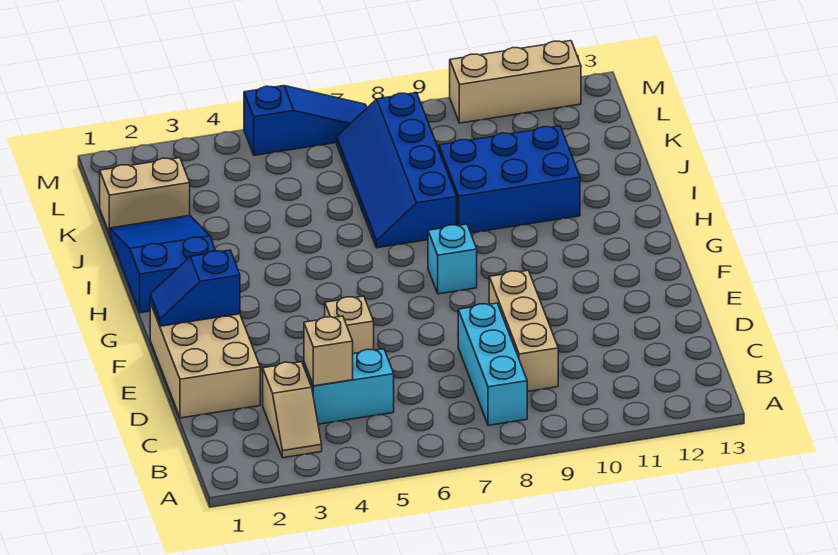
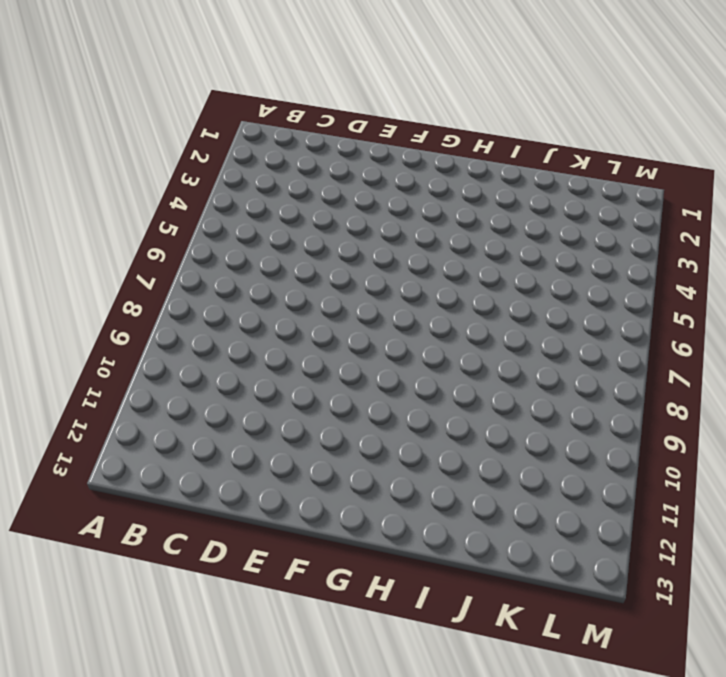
none -> tan 1x2 slope [263,362,322,458]
none -> cyan 1x3 brick [458,303,527,426]
none -> cyan 1x2 brick [304,349,394,424]

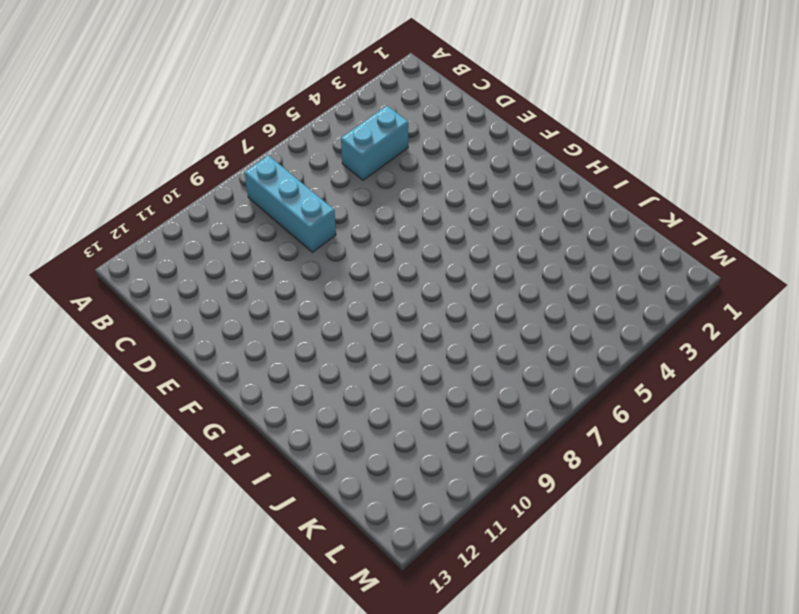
none -> tan 1x2 slope [263,362,322,458]
none -> tan 1x3 brick [489,270,558,392]
none -> tan 2x3 brick [150,303,260,418]

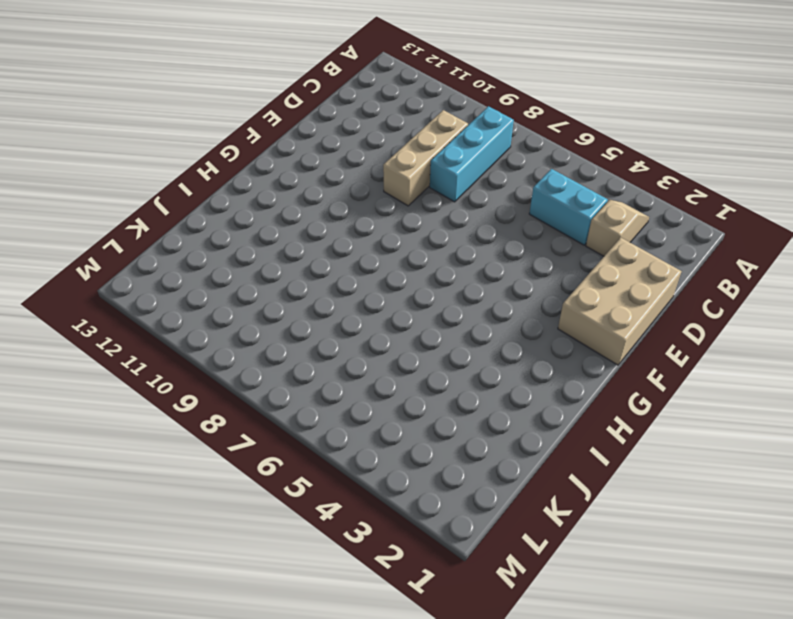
none -> tan 1x1 brick [325,296,374,354]
none -> cyan 1x1 brick [428,224,477,294]
none -> blue 2x3 slope [110,216,216,313]

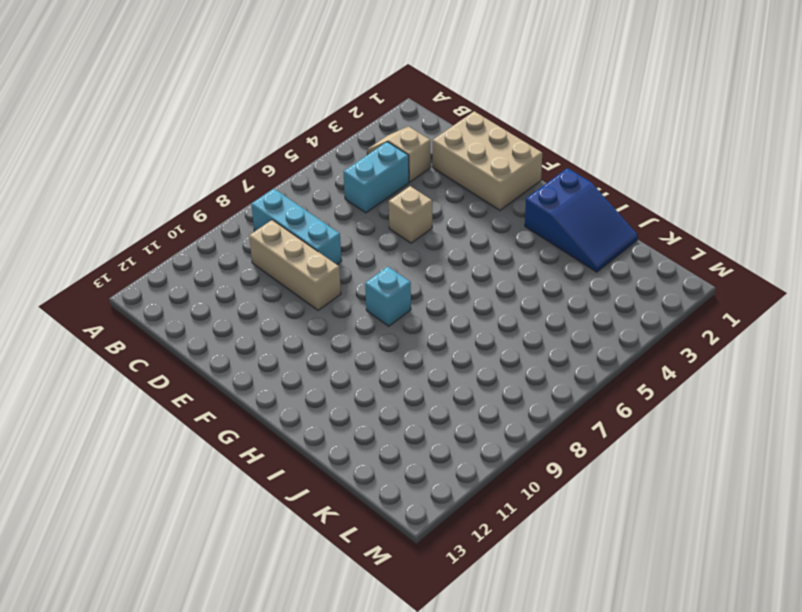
none -> blue 2x4 slope [337,93,457,248]
none -> blue 2x3 brick [439,126,580,233]
none -> tan 1x2 brick [100,158,190,234]

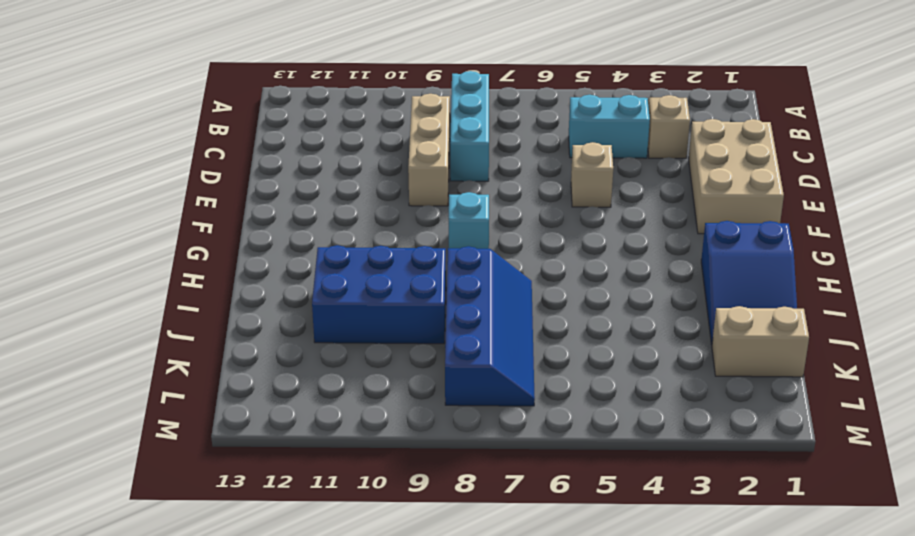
none -> blue 1x3 slope [244,86,367,155]
none -> tan 1x3 brick [450,41,581,123]
none -> tan 1x1 brick [304,316,353,386]

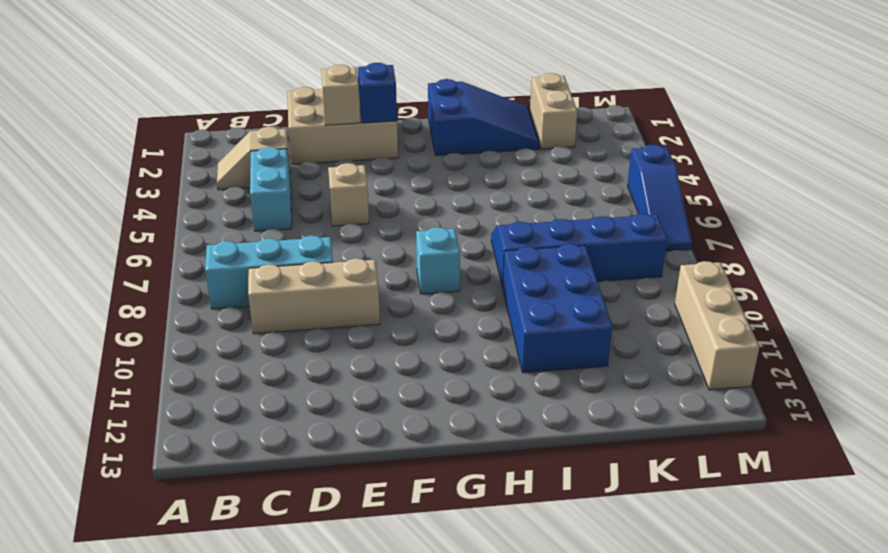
tan 1x1 brick [322,65,360,125] -> tan 1x1 brick moved to [304,316,353,386]

